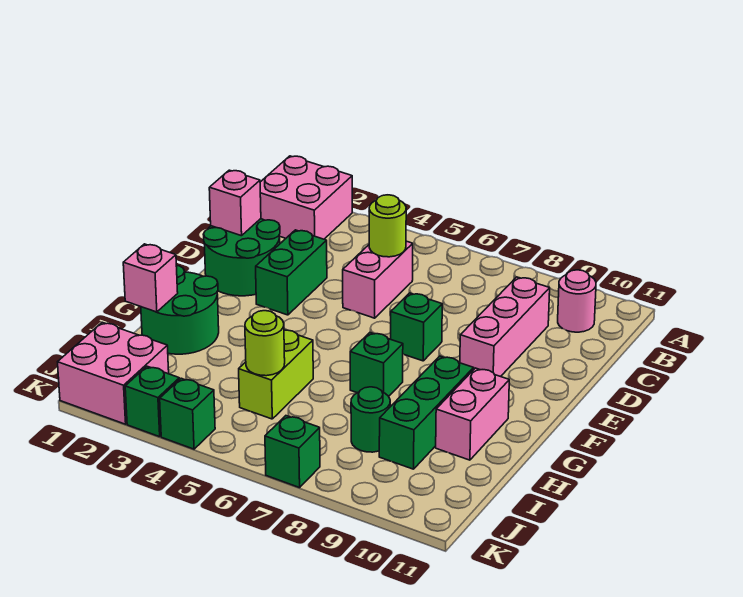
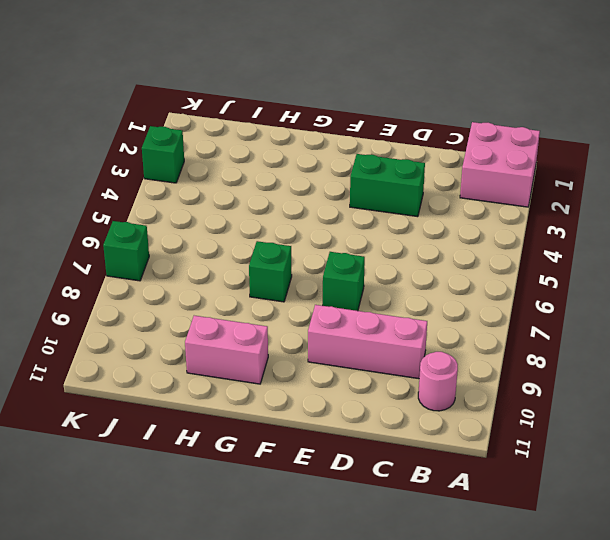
none -> pink 1x2 brick [343,241,413,318]
none -> green 2x2 round brick [203,219,280,296]
none -> green 2x2 round brick [141,265,219,354]

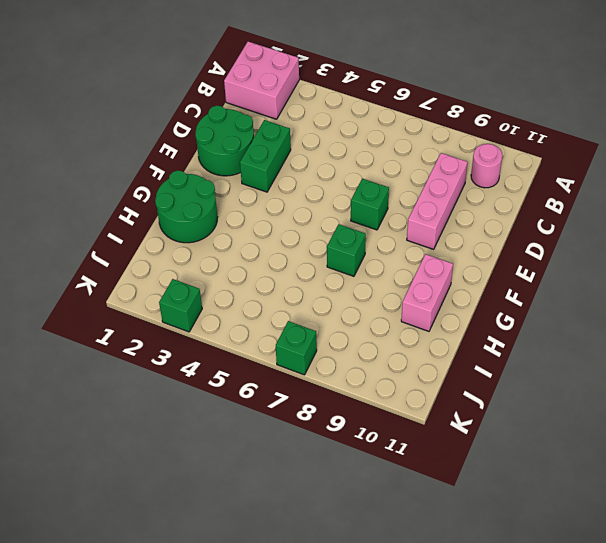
none -> pink 1x2 brick [343,241,413,318]
none -> green 1x3 brick [379,356,474,469]
none -> lime 1x2 brick [239,330,313,419]

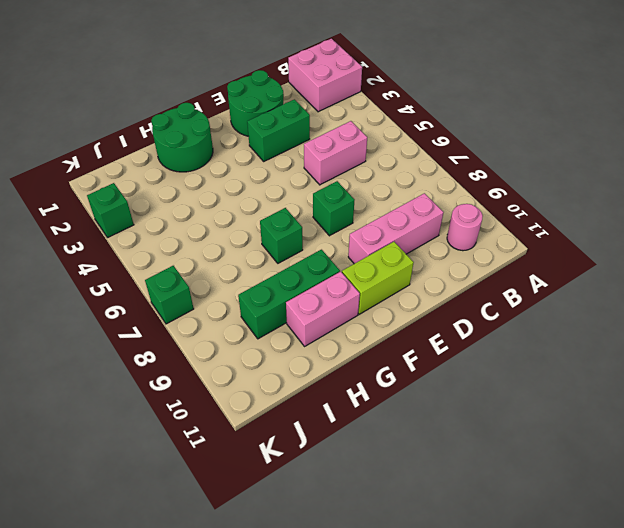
lime 1x2 brick [342,242,414,314] -> lime 1x2 brick moved to [239,330,313,419]
none -> green 1x1 round brick [351,387,390,452]
none -> pink 2x2 brick [58,322,169,424]
none -> green 1x1 brick [160,378,215,449]

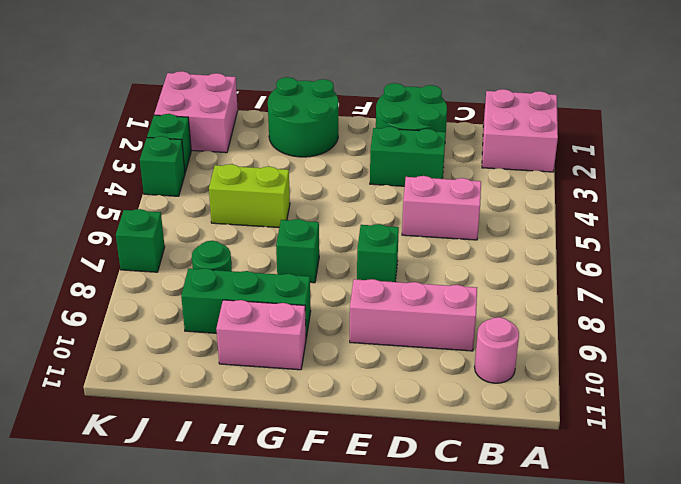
none -> lime 1x1 round brick [369,195,406,257]
none -> pink 1x1 brick [209,170,261,236]
none -> pink 1x1 brick [123,244,178,312]

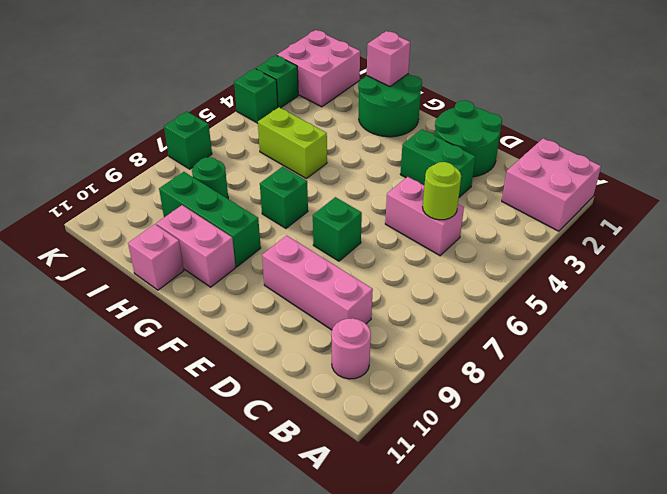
pink 1x1 brick [128,224,184,290] -> pink 1x1 brick moved to [209,170,261,236]
none -> lime 1x1 round brick [245,311,285,376]

